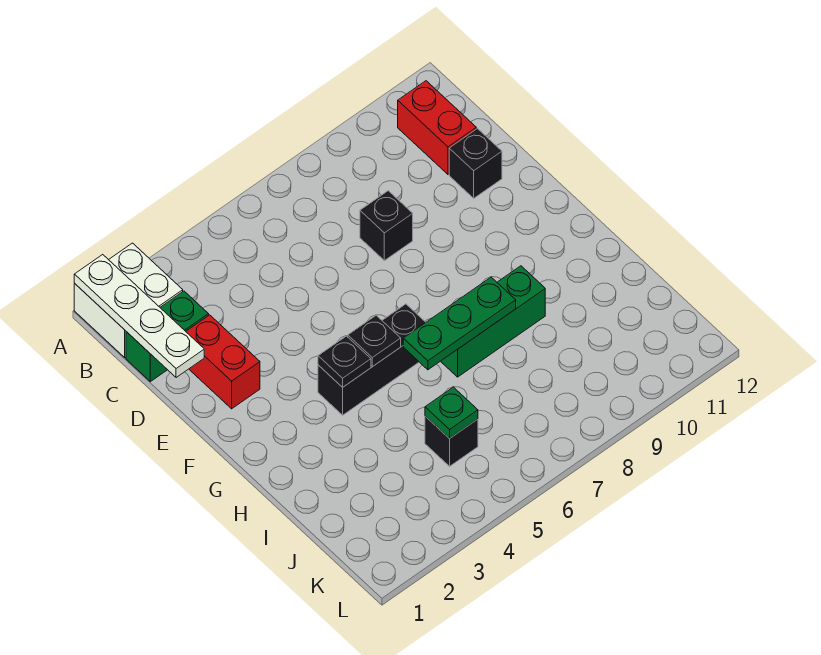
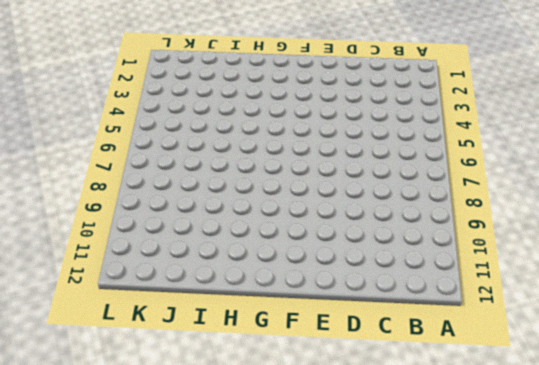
none -> white 2x2 brick [74,243,183,357]
none -> red 1x2 brick [398,81,476,174]
none -> green 1x2 brick [126,291,209,382]

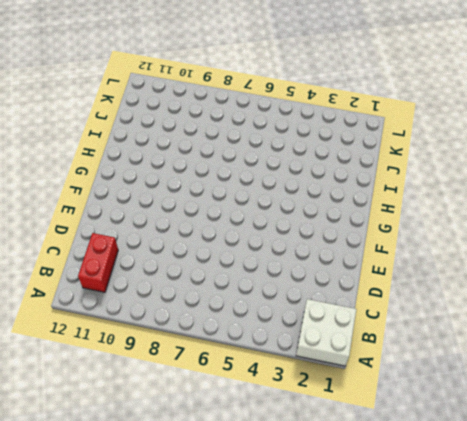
none -> green 1x2 brick [126,291,209,382]
none -> red 1x2 brick [186,315,260,409]
none -> black 1x1 brick [360,191,413,261]

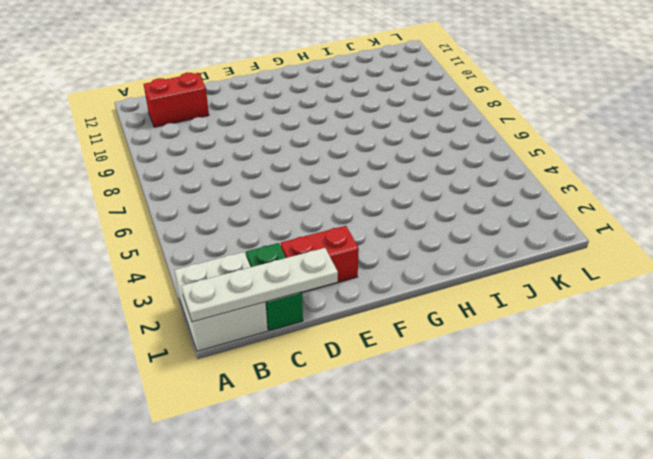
none -> black 1x1 brick [360,191,413,261]
none -> black 1x1 brick [449,129,502,198]
none -> black 1x3 brick [318,304,426,415]

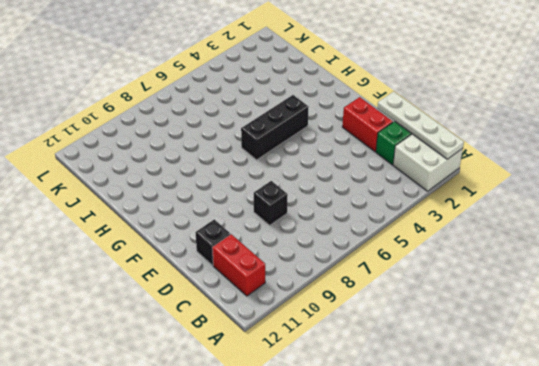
none -> green 1x3 brick [441,266,545,377]
none -> black 1x1 brick [425,416,478,466]
none -> black 1x1 plate [318,336,371,387]

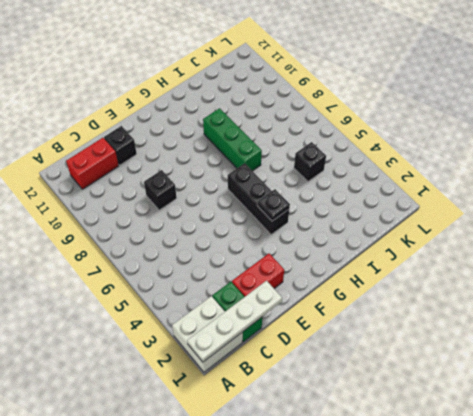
none -> black 1x1 plate [348,315,401,367]
none -> green 1x3 plate [403,277,516,370]
none -> green 1x1 plate [425,387,478,439]

